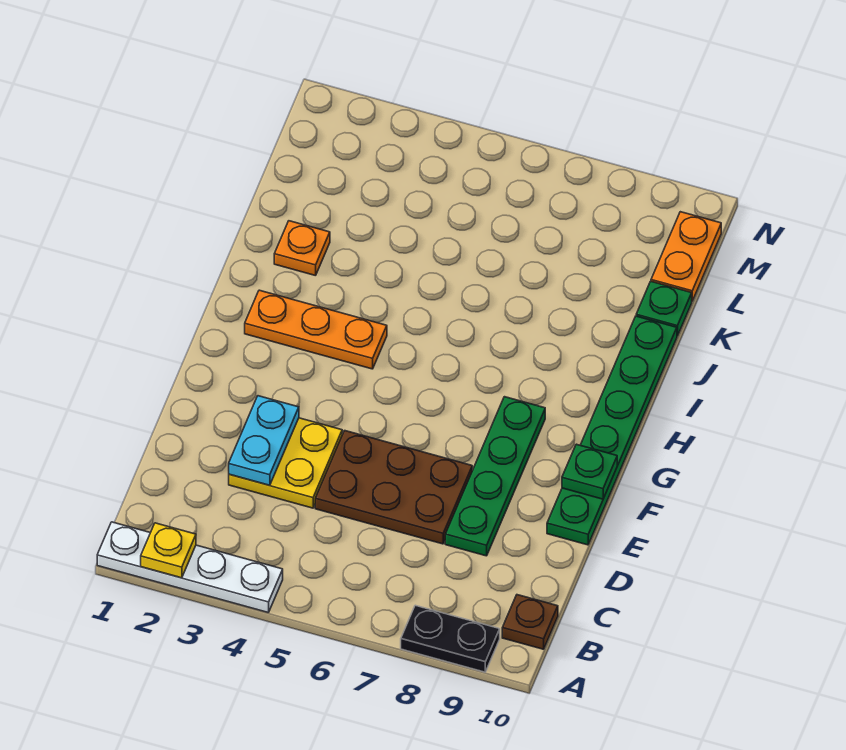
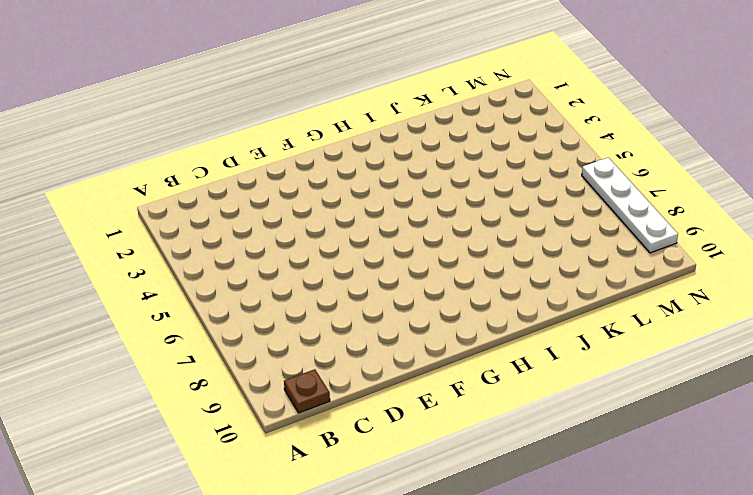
white 1x4 plate [582,157,678,253] -> white 1x4 plate moved to [97,522,283,613]
none -> black 1x2 plate [401,605,500,672]
none -> yellow 2x2 plate [229,418,342,508]
none -> brown 2x3 plate [315,431,472,544]

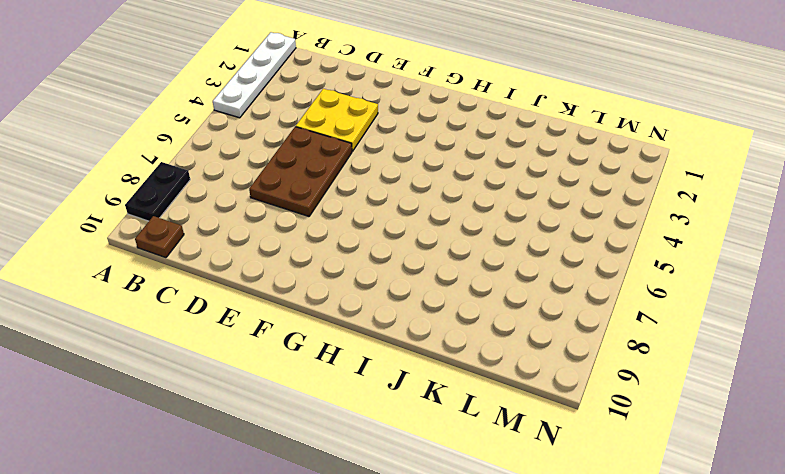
none -> green 1x4 plate [445,397,545,556]
none -> green 1x6 plate [547,316,677,545]
none -> orange 1x3 plate [245,290,387,369]

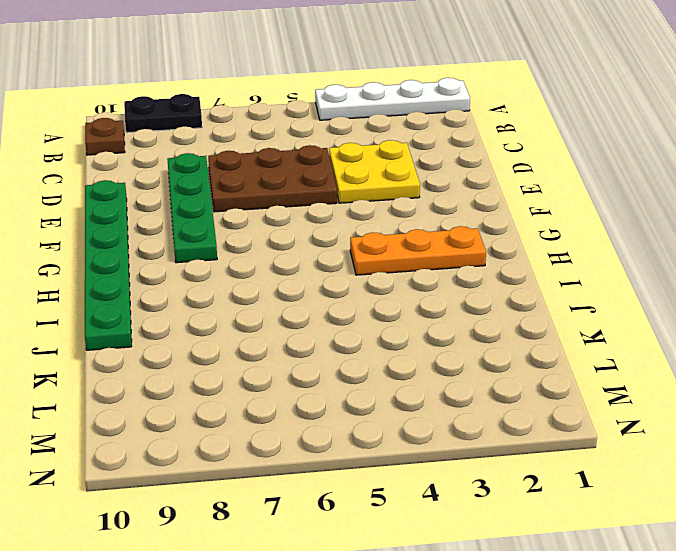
none -> orange 1x1 plate [274,221,330,276]
none -> green 1x1 plate [636,281,692,336]
none -> orange 1x2 plate [651,212,721,301]

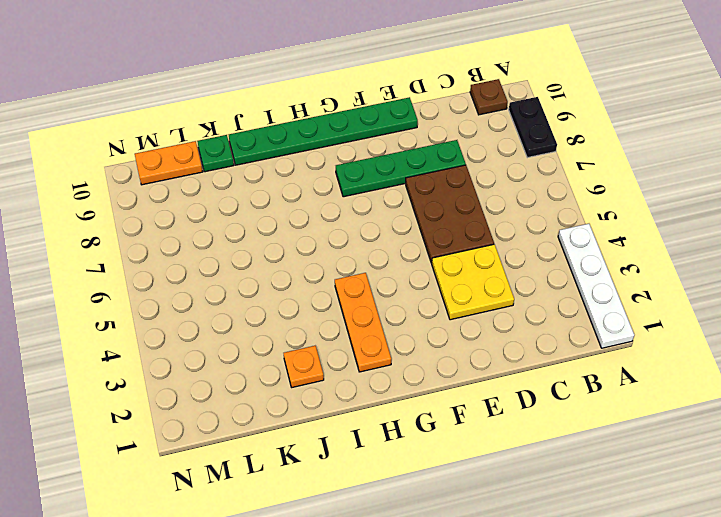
none -> yellow 1x1 plate [141,523,196,578]
none -> cyan 1x2 plate [229,396,299,485]
none -> green 1x1 plate [562,444,617,499]

